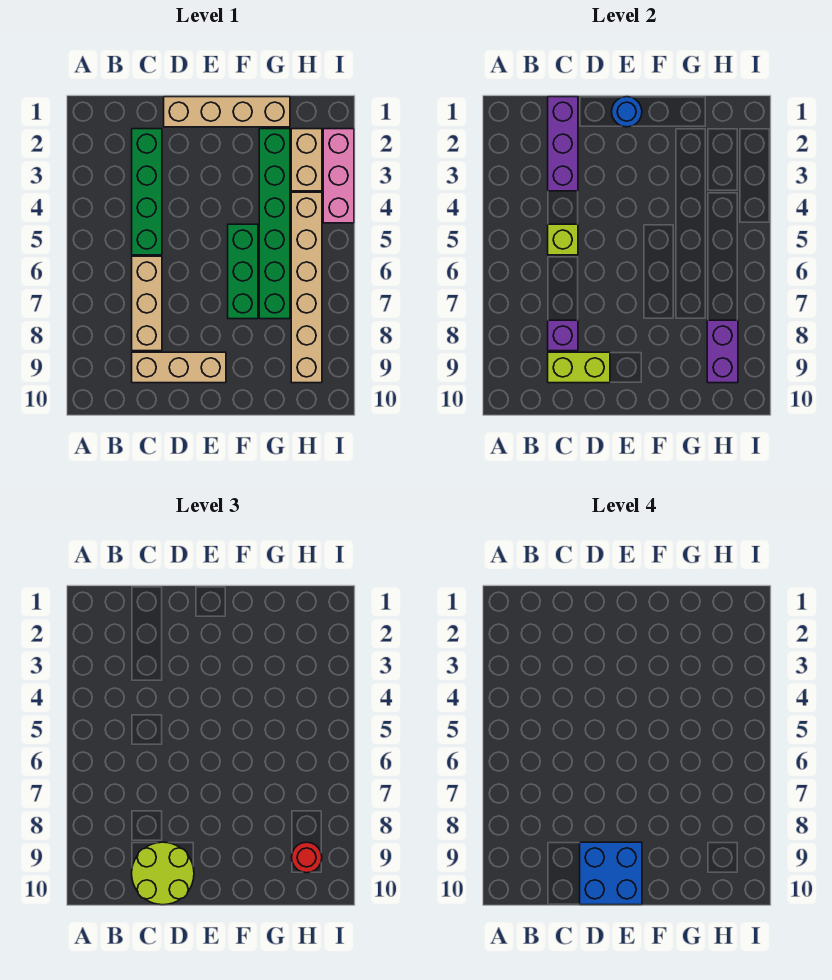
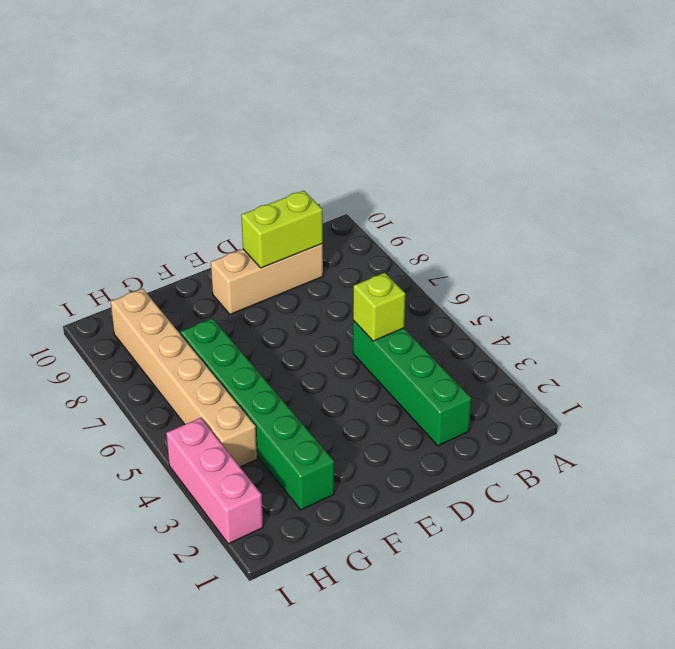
none -> tan 1x3 brick [132,256,162,351]
none -> tan 1x4 brick [164,97,290,127]
none -> green 1x3 brick [228,224,258,319]

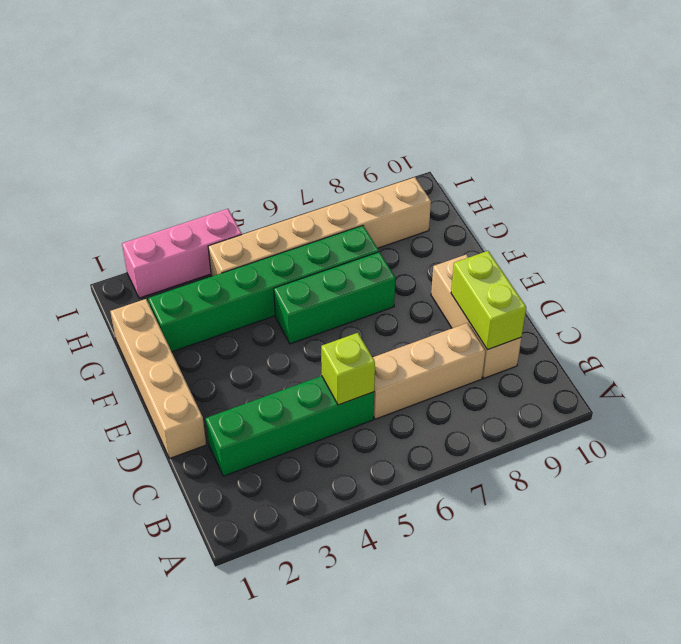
none -> tan 1x2 brick [291,129,322,191]
none -> purple 1x3 brick [548,97,578,191]
none -> purple 1x1 brick [548,320,578,351]

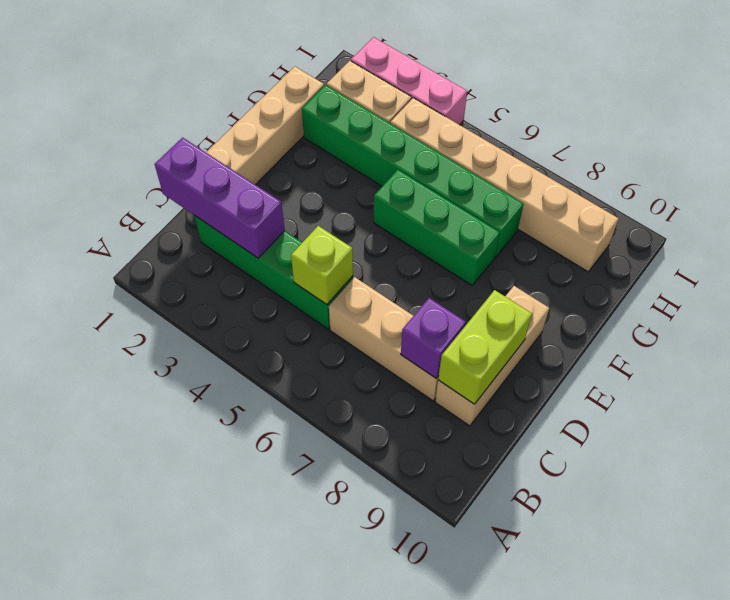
none -> blue 1x1 round brick [612,97,642,127]
none -> purple 1x2 brick [707,320,738,383]
none -> lime 2x2 round brick [132,842,194,905]

